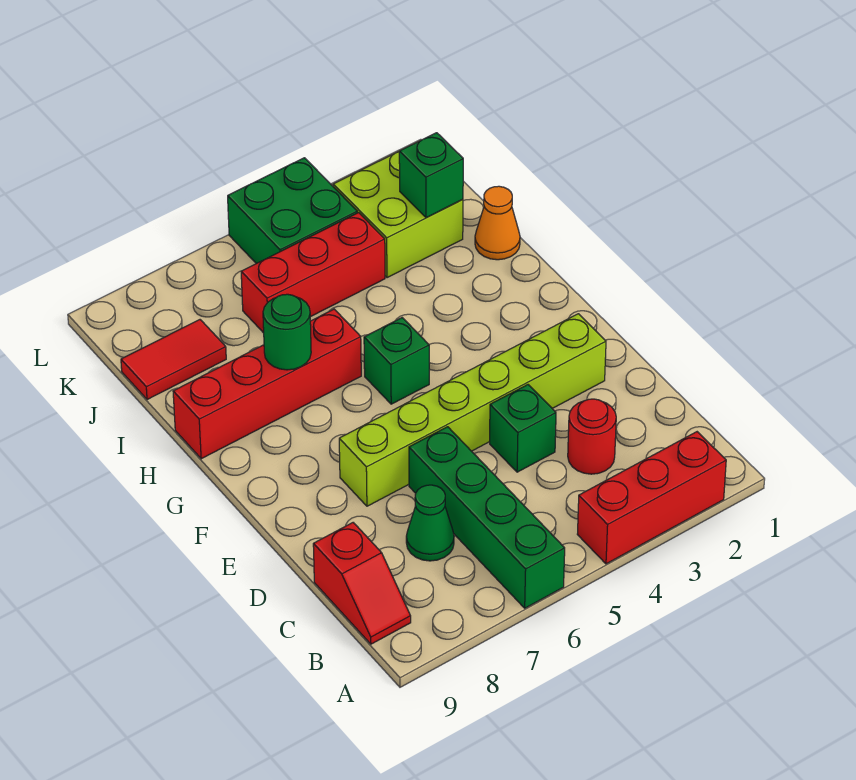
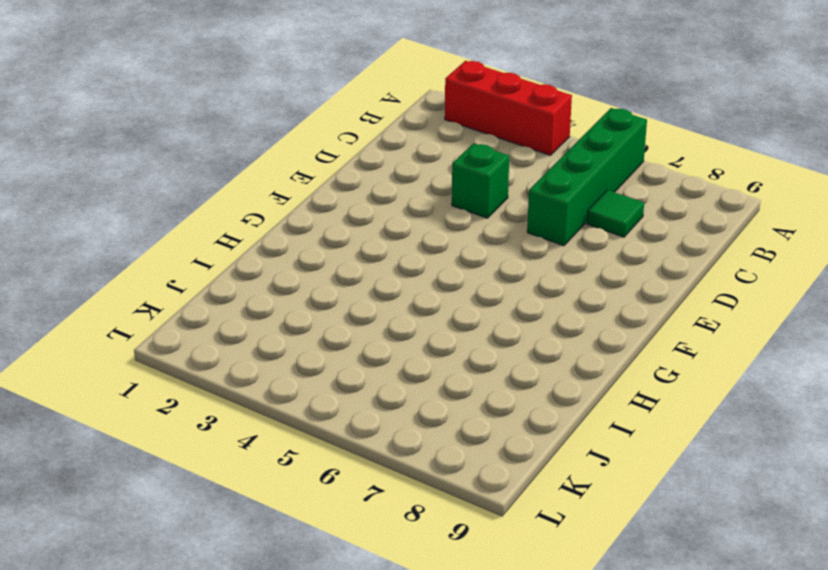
green 1x1 tile [587,190,644,237] -> green 1x1 cone [406,485,454,561]
none -> red 1x2 slope [313,523,411,644]
none -> red 1x1 round brick [568,399,616,474]
none -> lime 1x6 brick [339,314,606,506]

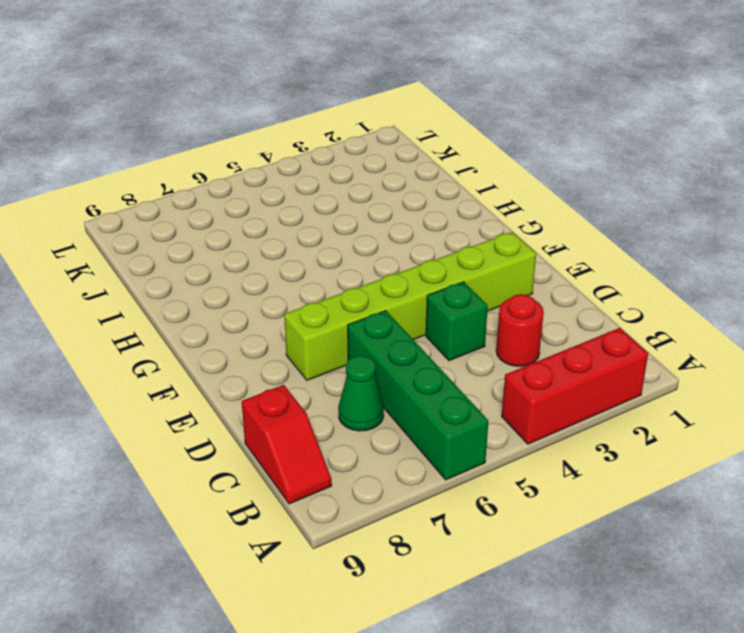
none -> green 1x1 brick [364,318,429,404]
none -> red 1x4 brick [173,309,361,459]
none -> orange 1x1 cone [475,186,520,260]

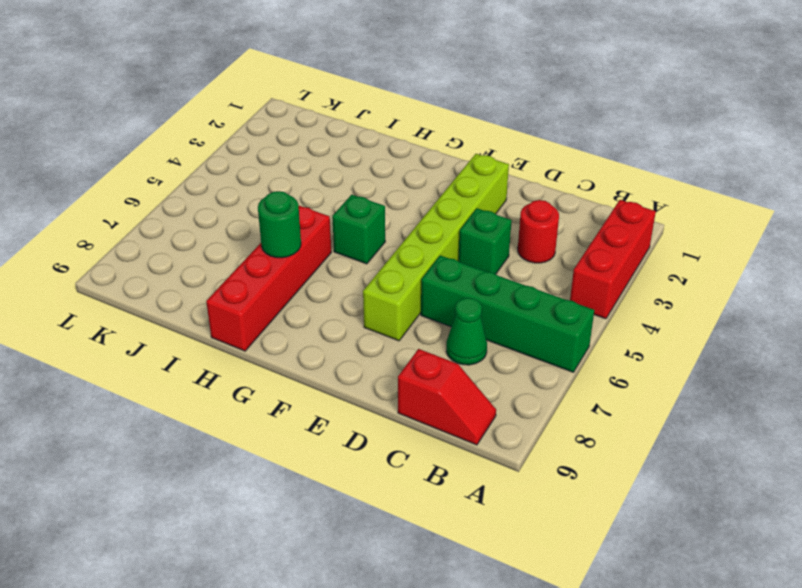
none -> orange 1x1 cone [475,186,520,260]
none -> lime 2x2 brick [333,152,463,278]
none -> red 1x3 brick [241,213,385,333]

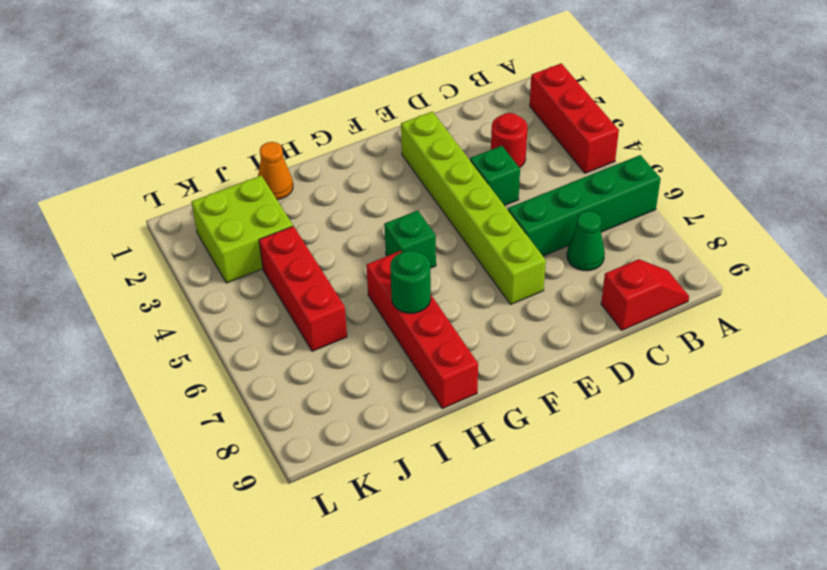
none -> red 1x2 tile [121,320,226,400]
none -> green 2x2 brick [228,158,357,264]
none -> green 1x1 brick [399,133,463,218]

